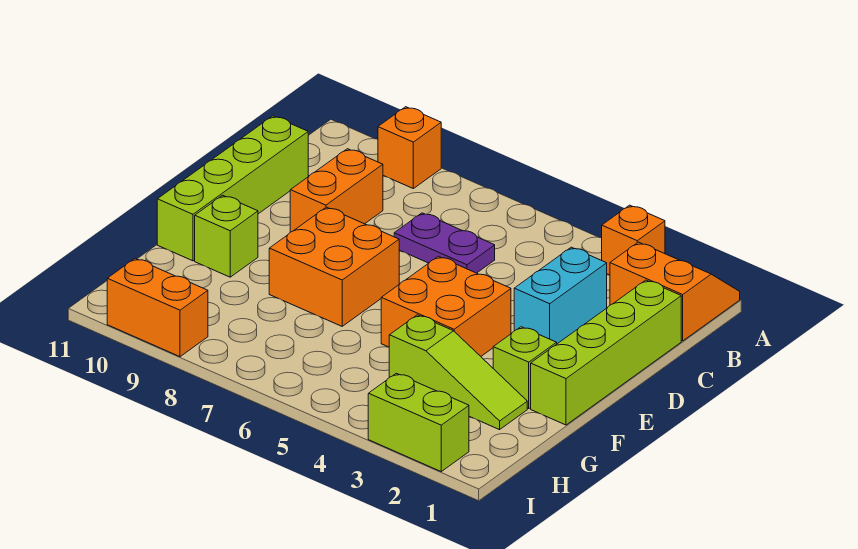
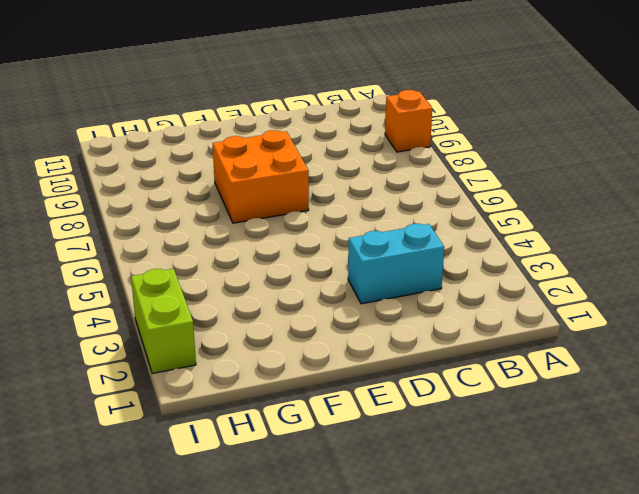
none -> orange 2x2 slope [610,242,740,341]
none -> orange 1x1 brick [602,205,665,275]
none -> lime 1x4 brick [531,280,681,425]

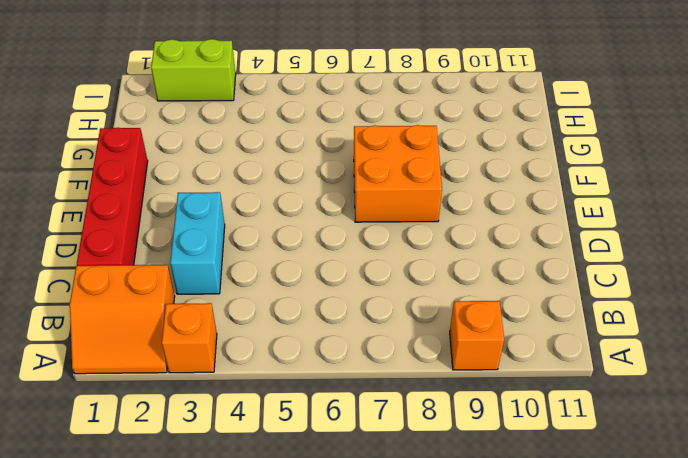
red 1x4 brick [77,128,148,266] -> lime 1x4 brick [531,280,681,425]
none -> purple 1x2 plate [394,213,495,273]
none -> orange 1x2 brick [290,149,383,232]
none -> lime 1x4 brick [157,116,308,261]

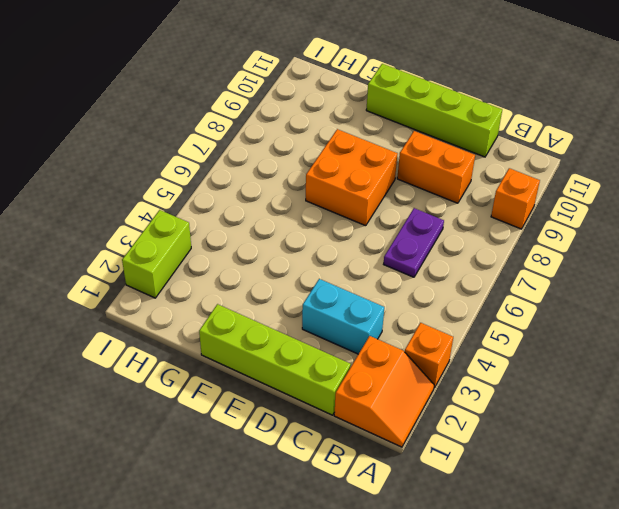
none -> orange 2x2 brick [381,256,511,356]
none -> lime 1x1 brick [493,327,557,408]
none -> lime 1x1 brick [195,195,258,277]

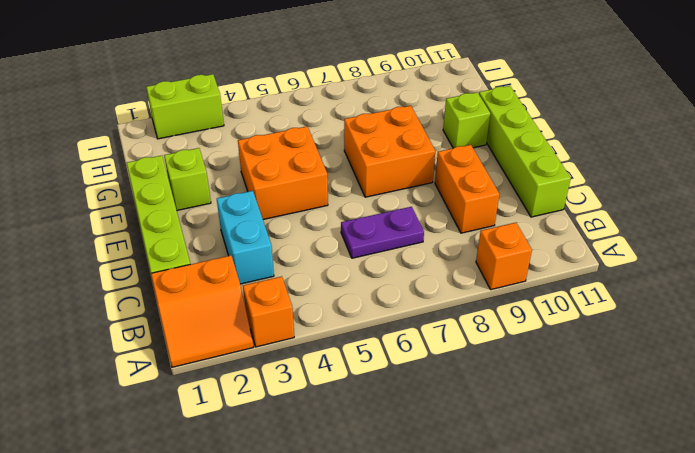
none -> lime 1x3 slope [389,315,527,430]
none -> orange 1x2 brick [107,258,208,357]

